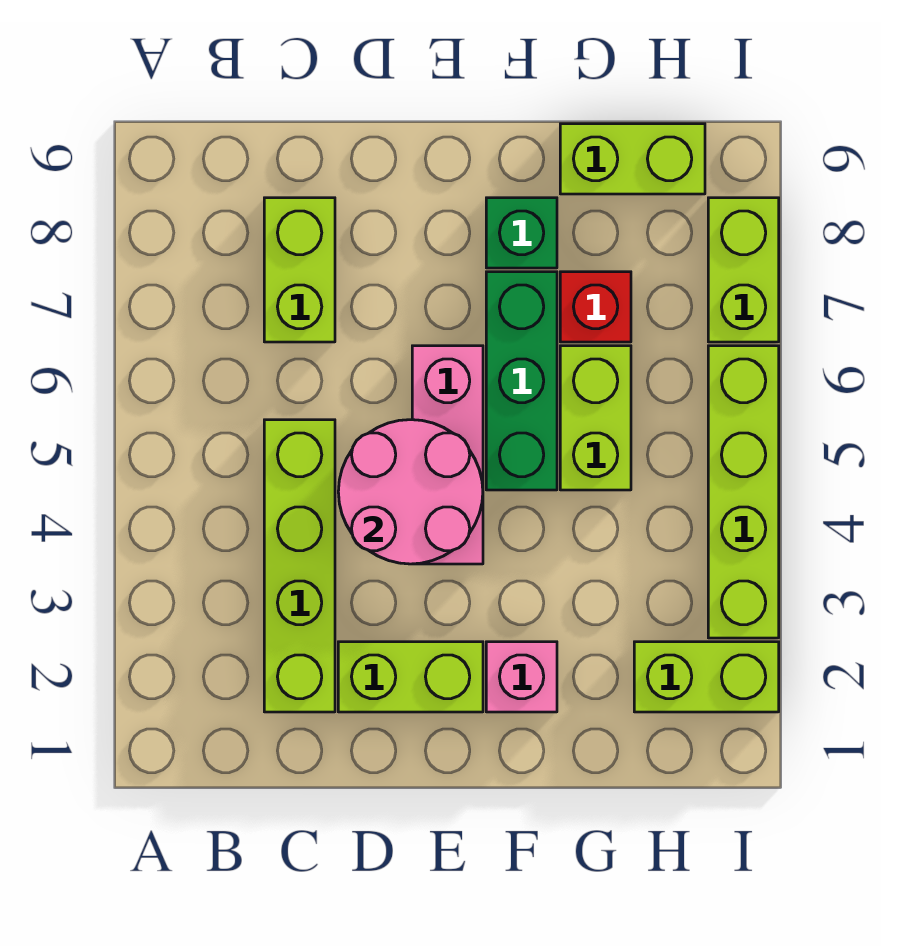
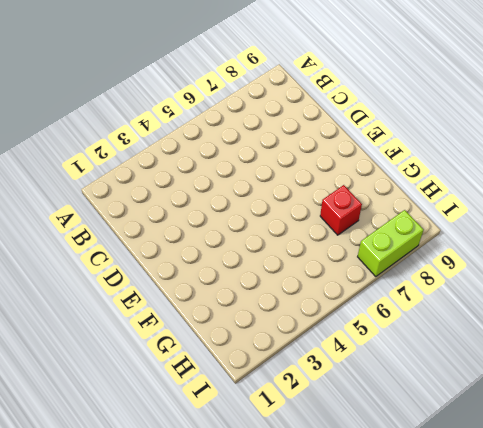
none -> lime 1x4 brick [264,420,335,712]
none -> lime 1x2 brick [264,198,335,342]
none -> lime 1x2 brick [338,642,483,712]

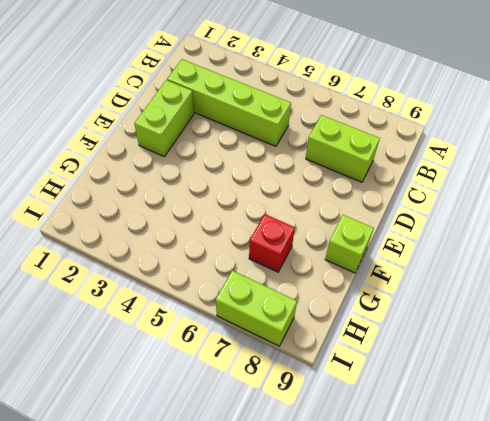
lime 1x1 brick [325,215,374,273] -> none
none -> pink 1x3 brick [412,346,483,564]
none -> pink 1x1 brick [486,642,557,712]
none -> green 1x3 brick [486,272,557,490]

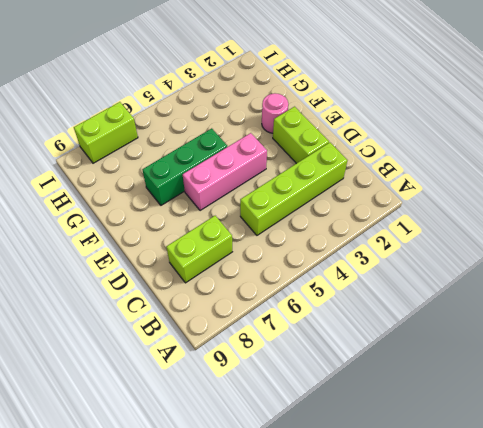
pink 1x1 round brick [262,93,288,133] -> pink 1x1 brick [486,642,557,712]
none -> green 1x1 brick [486,198,557,268]
none -> lime 1x2 brick [560,346,631,490]
none -> red 1x1 brick [560,272,631,342]

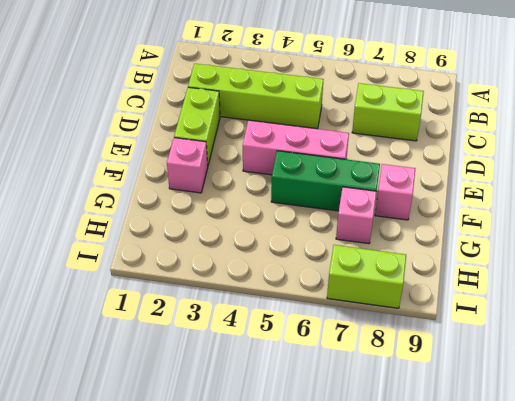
pink 1x1 brick [375,164,416,220] -> green 1x1 brick [486,198,557,268]
pink 1x1 brick [336,187,377,244] -> red 1x1 brick [560,272,631,342]
none -> lime 1x2 brick [560,346,631,490]
none -> lime 1x2 brick [560,124,705,194]
none -> lime 1x2 brick [634,642,779,712]

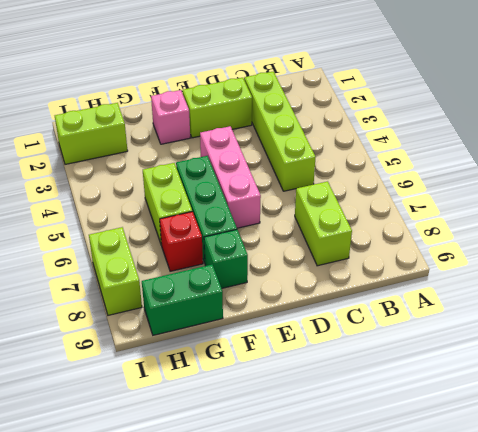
green 1x2 brick [142,265,223,335] -> lime 1x2 brick [560,124,705,194]
none -> lime 1x4 brick [708,346,779,638]
none -> pink 2x2 round brick [338,420,483,564]

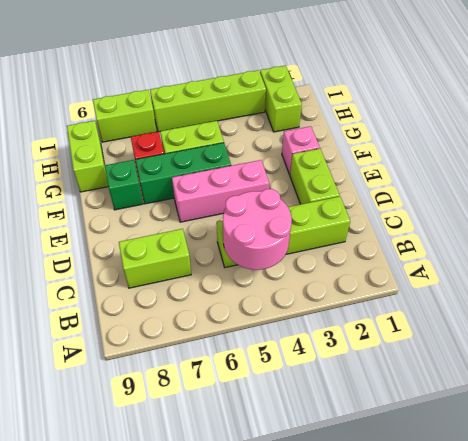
pink 2x2 round brick [223,189,292,270] -> pink 2x2 round brick moved to [338,420,483,564]

